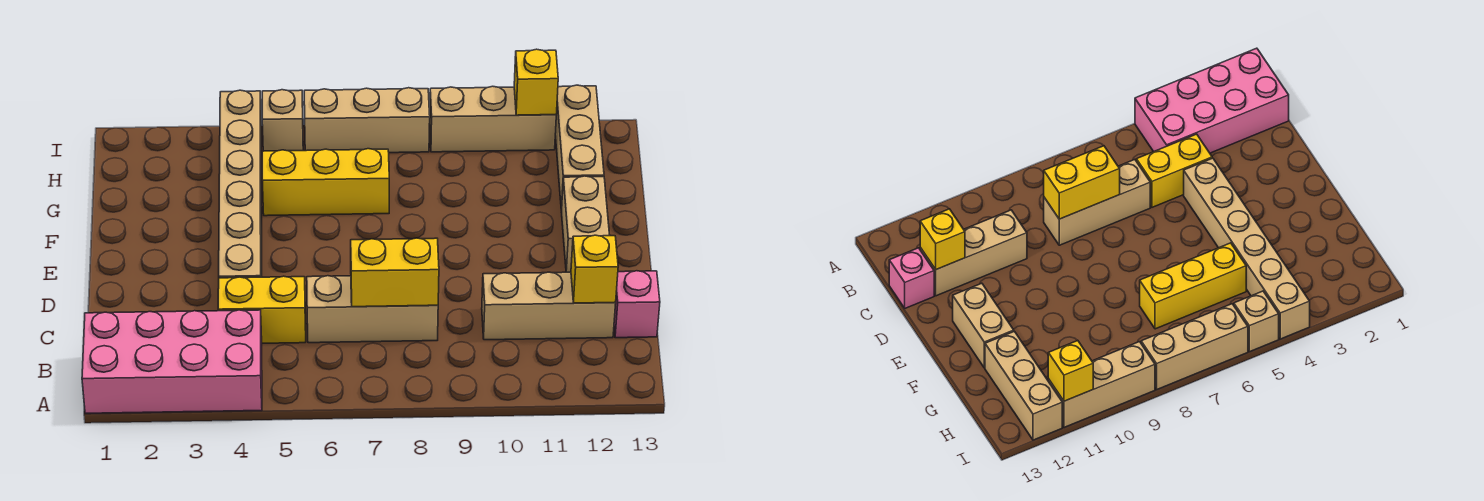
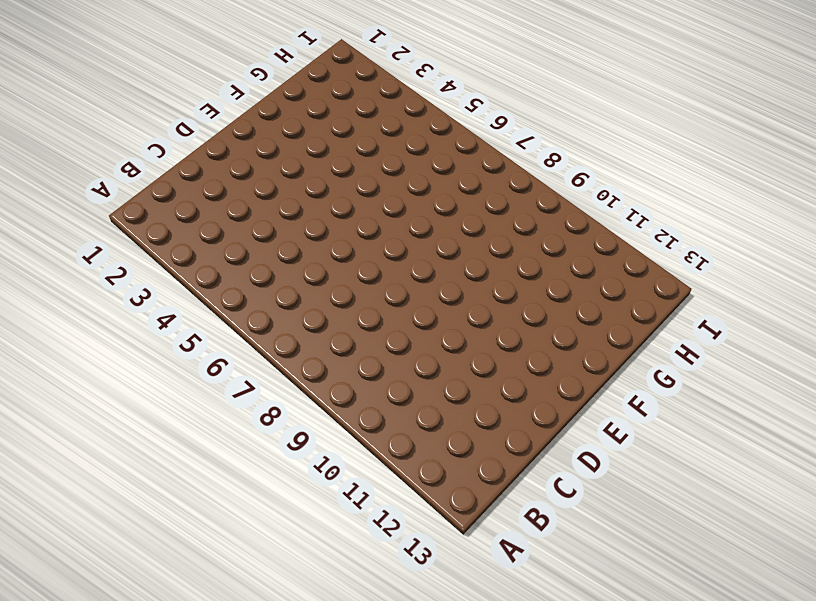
none -> pink 2x4 brick [82,310,262,413]
none -> yellow 1x2 brick [218,276,306,343]
none -> tan 1x3 brick [307,276,438,343]

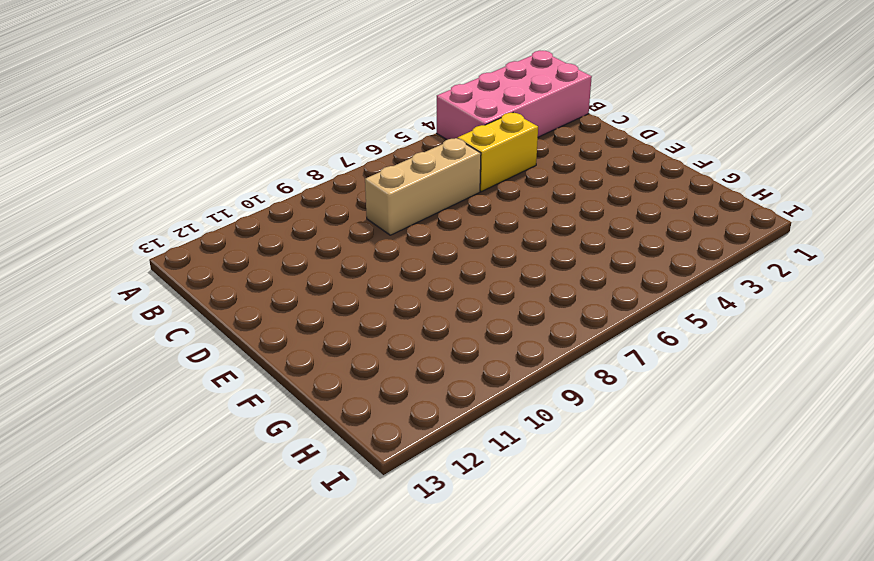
none -> tan 1x3 brick [482,272,616,340]
none -> pink 1x1 brick [614,271,660,338]
none -> tan 1x6 brick [219,90,262,278]

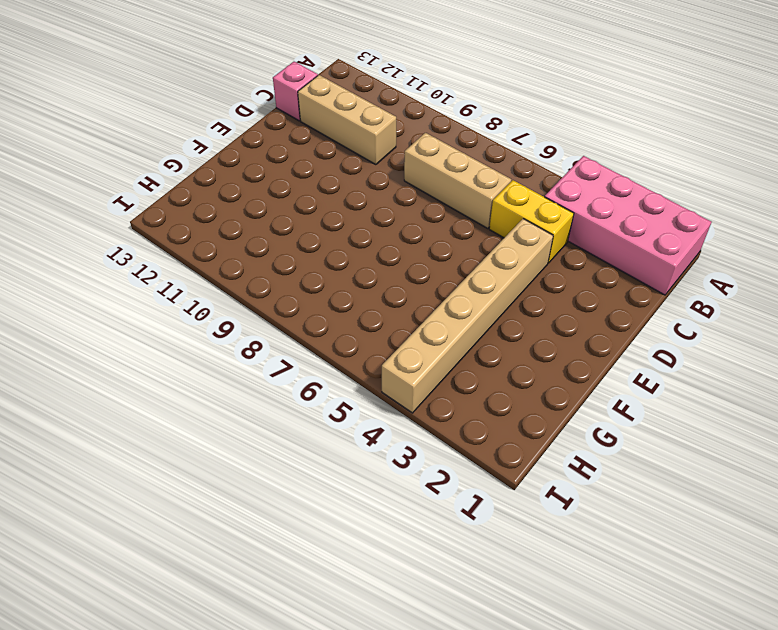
none -> tan 1x2 brick [561,176,610,272]
none -> yellow 1x3 brick [262,149,389,216]
none -> tan 1x3 brick [555,85,604,211]

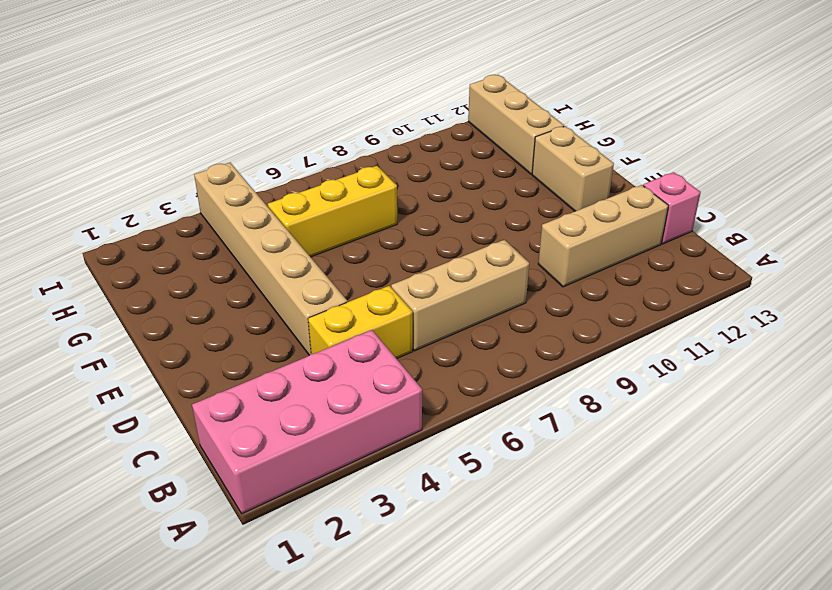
none -> tan 1x1 brick [262,90,303,151]
none -> tan 1x3 brick [304,88,430,153]
none -> tan 1x3 brick [430,86,556,152]

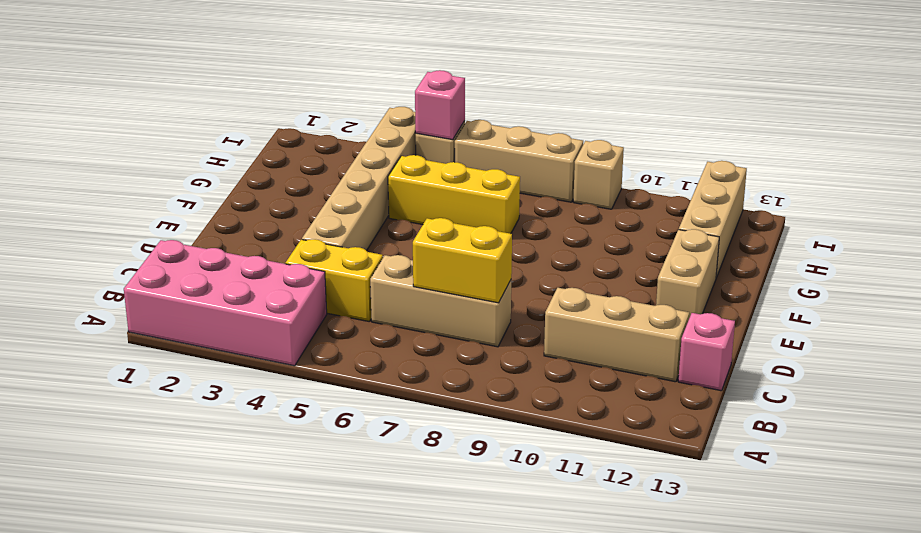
pink 1x1 brick [415,70,465,140] -> none
tan 1x1 brick [573,140,624,209] -> tan 1x3 brick [430,86,556,152]
none -> yellow 1x1 brick [571,235,618,303]
none -> yellow 1x1 brick [514,49,558,115]

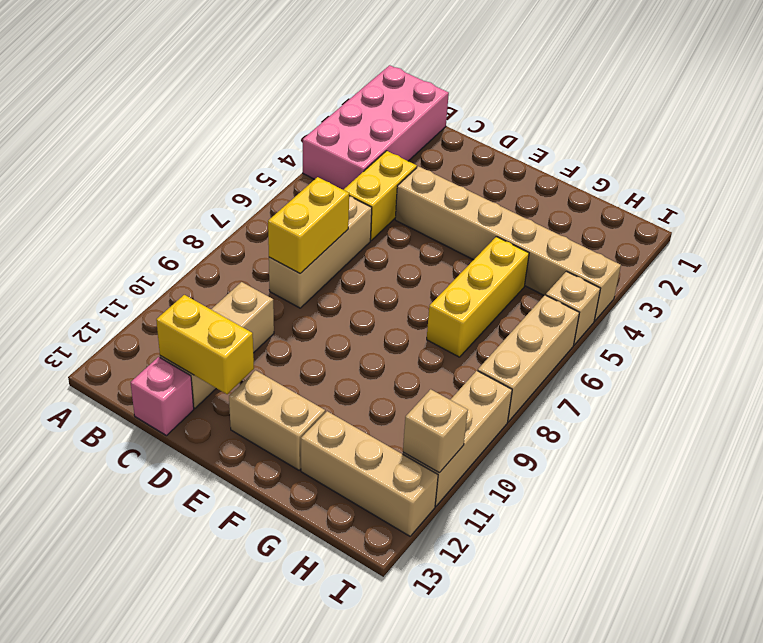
yellow 1x2 brick [156,295,254,394] -> yellow 1x1 brick [571,235,618,303]
tan 1x1 brick [403,389,468,473] -> yellow 1x1 brick [514,49,558,115]

